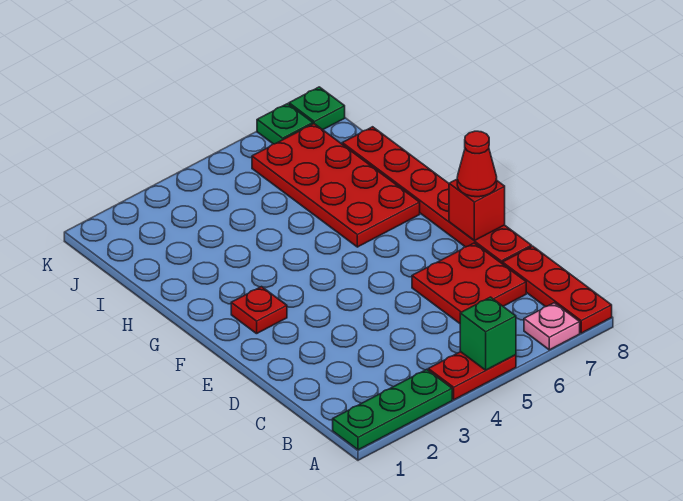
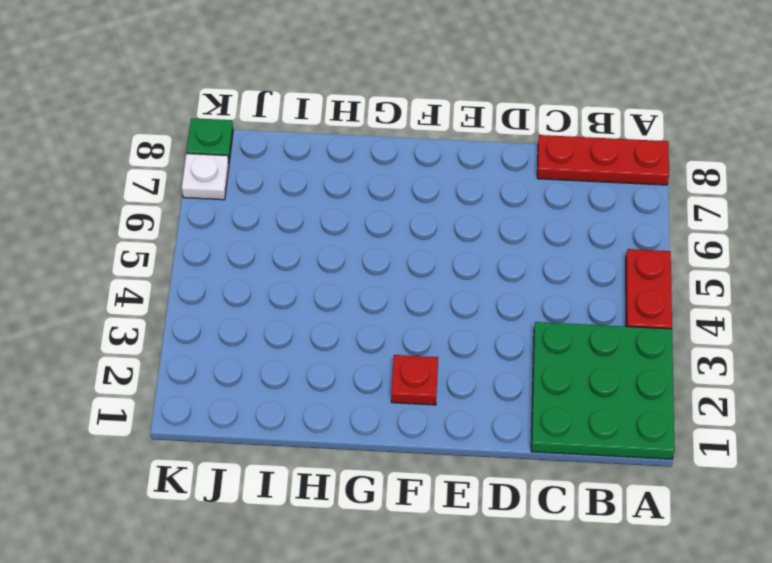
green 3x3 plate [531,322,675,459] -> green 1x3 plate [333,369,452,450]
white 1x1 plate [182,154,229,200] -> green 1x1 plate [257,104,313,144]
none -> pink 1x1 plate [524,303,580,350]
none -> red 2x2 plate [412,243,526,323]
none -> red 1x6 plate [342,127,532,263]

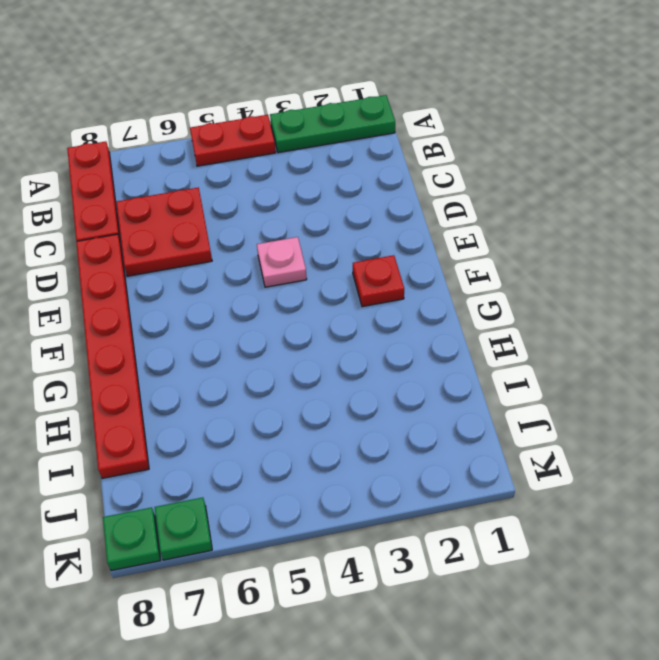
pink 1x1 plate [257,237,307,287] -> pink 1x1 plate moved to [524,303,580,350]
none -> red 2x4 plate [252,124,420,247]
none -> green 1x1 brick [460,297,516,370]
none -> red 1x1 brick [449,179,505,241]

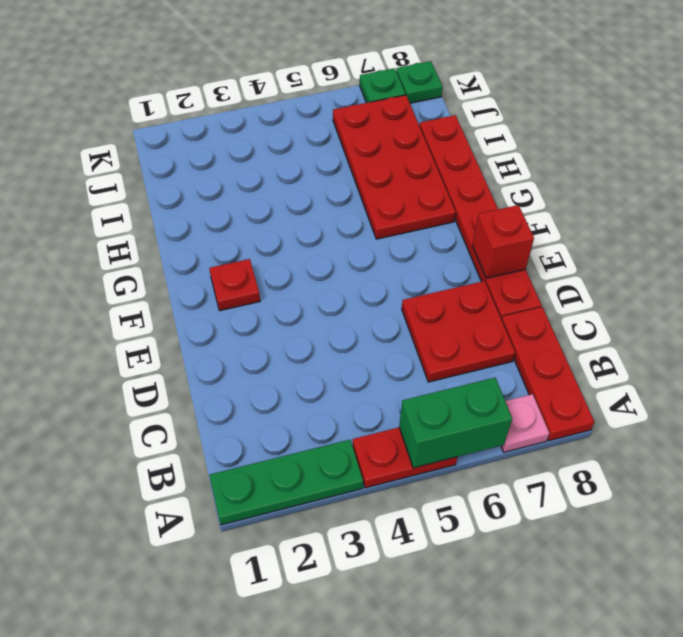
green 1x2 brick [399,378,512,468] -> green 1x1 brick [460,297,516,370]
none -> red 1x1 cone [457,131,497,197]

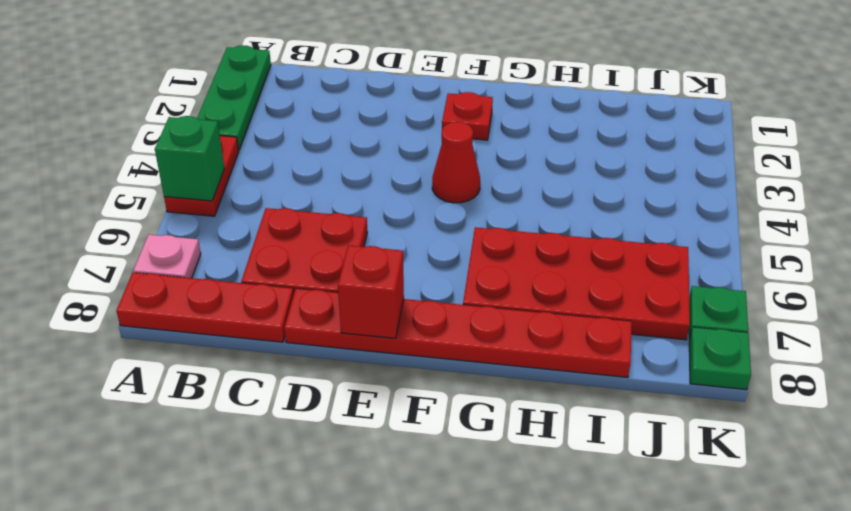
red 1x1 cone [432,122,480,203] -> red 1x1 cone moved to [457,131,497,197]

